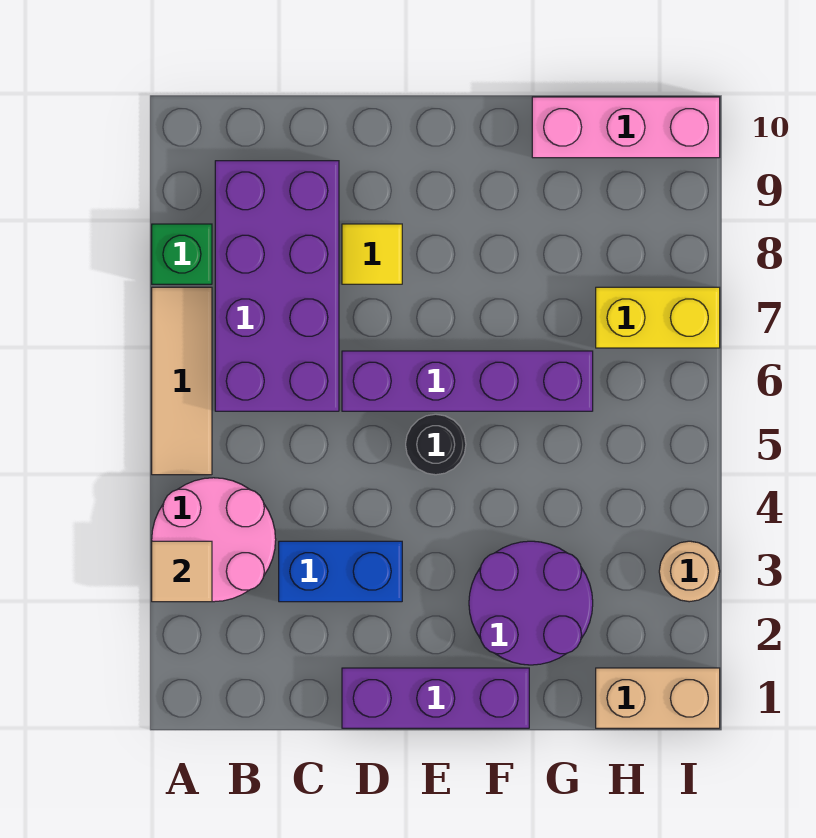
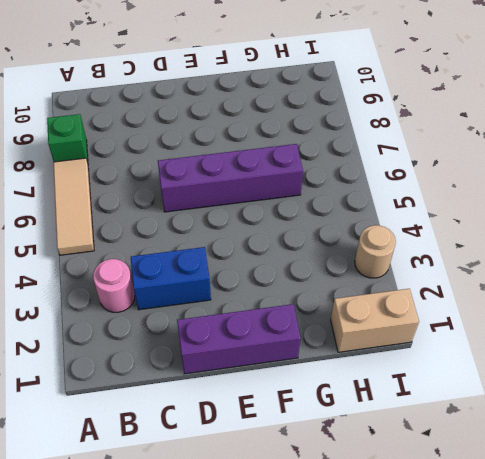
pink 1x1 round brick [93,259,135,312] -> pink 2x2 round brick [152,478,276,602]
none -> purple 2x4 brick [215,161,339,411]
none -> yellow 1x1 tile [342,224,402,284]
none -> black 1x1 round brick [406,414,466,475]

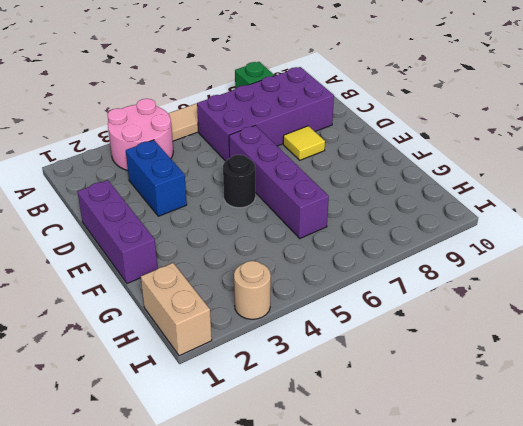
none -> purple 2x2 round brick [469,541,593,665]
none -> pink 1x3 brick [532,97,720,158]
none -> yellow 1x2 brick [596,287,720,348]

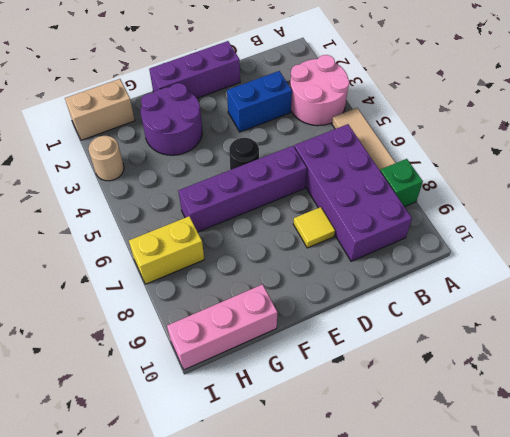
none -> tan 1x1 tile [152,541,212,602]

